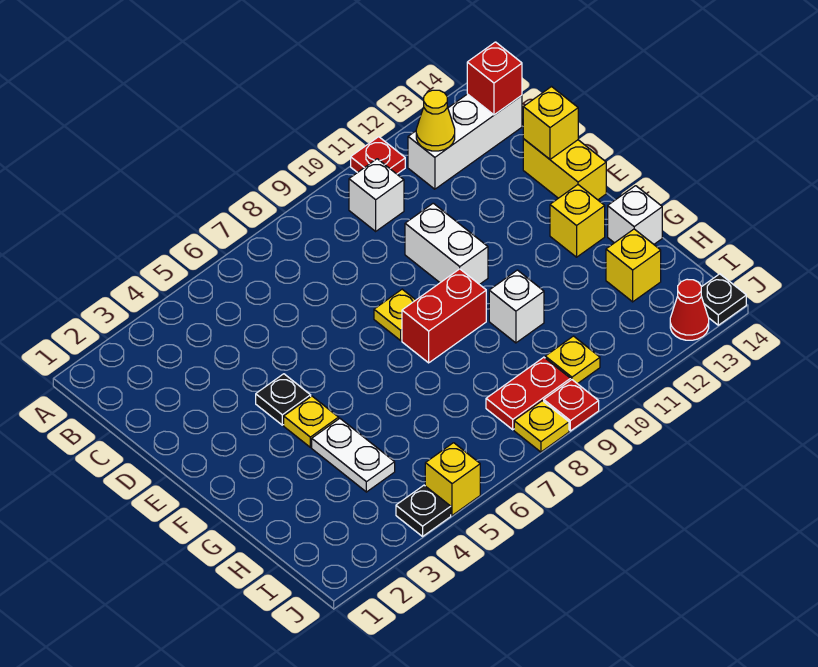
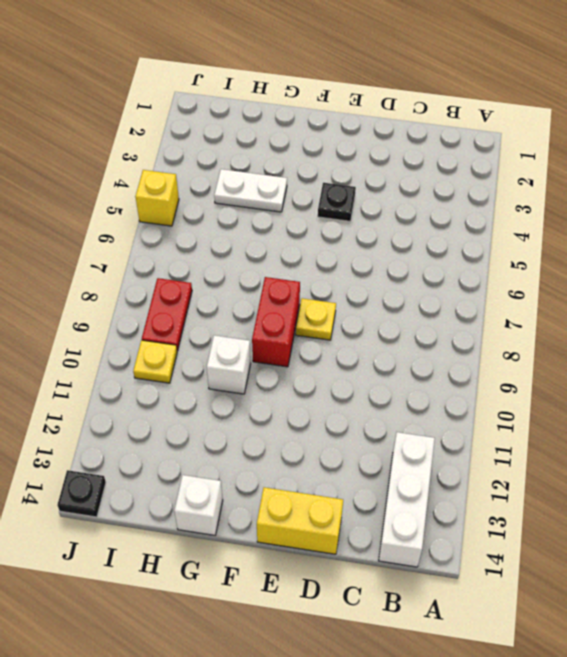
none -> red 1x1 plate [351,137,405,174]
none -> white 1x1 brick [349,159,404,231]
none -> white 1x2 brick [405,203,488,285]

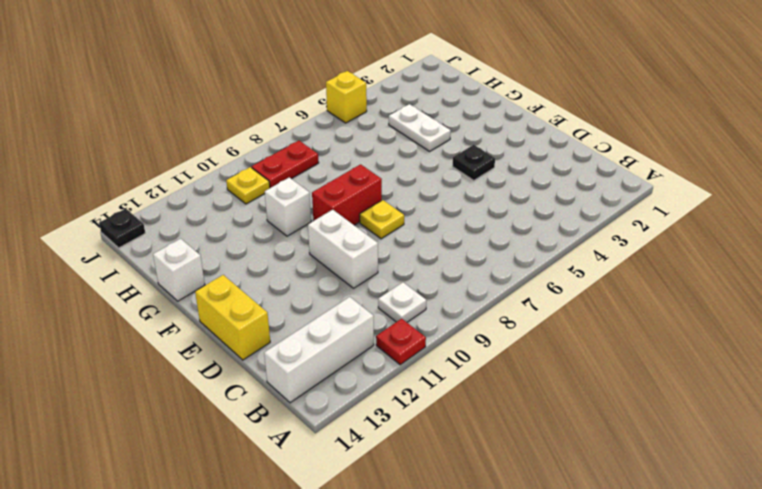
white 1x1 plate [378,282,426,322] -> white 1x1 brick [349,159,404,231]
none -> yellow 1x1 plate [284,396,339,447]
none -> yellow 1x1 brick [550,185,605,257]
none -> yellow 1x1 brick [606,229,661,302]

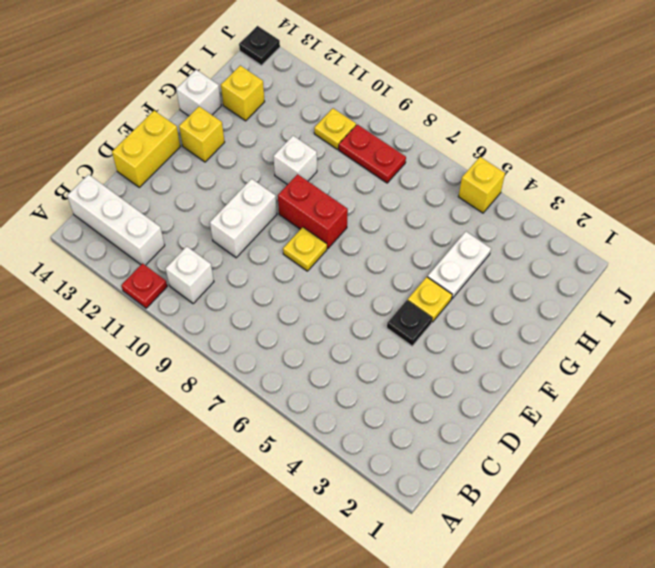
none -> black 1x1 plate [396,485,451,536]
none -> yellow 1x1 plate [514,401,569,452]
none -> red 1x1 plate [544,380,599,431]

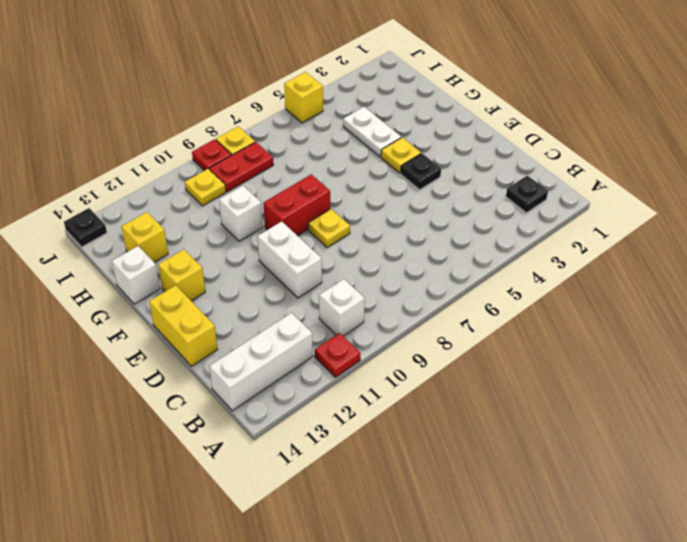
black 1x1 plate [506,175,548,213] -> black 1x1 plate moved to [396,485,451,536]
none -> red 1x1 cone [670,279,709,340]
none -> yellow 1x1 cone [416,90,455,151]
none -> red 1x1 brick [467,42,522,115]

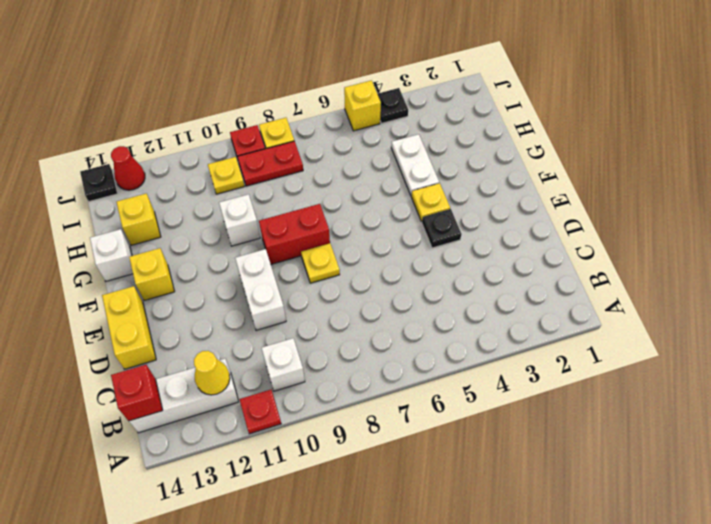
none -> yellow 1x1 brick [523,87,578,159]

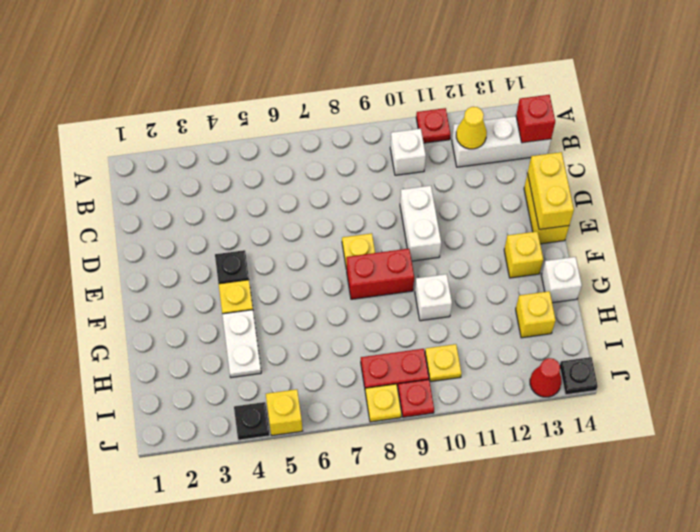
yellow 1x2 brick [528,152,574,229] -> yellow 1x1 brick [523,87,578,159]

